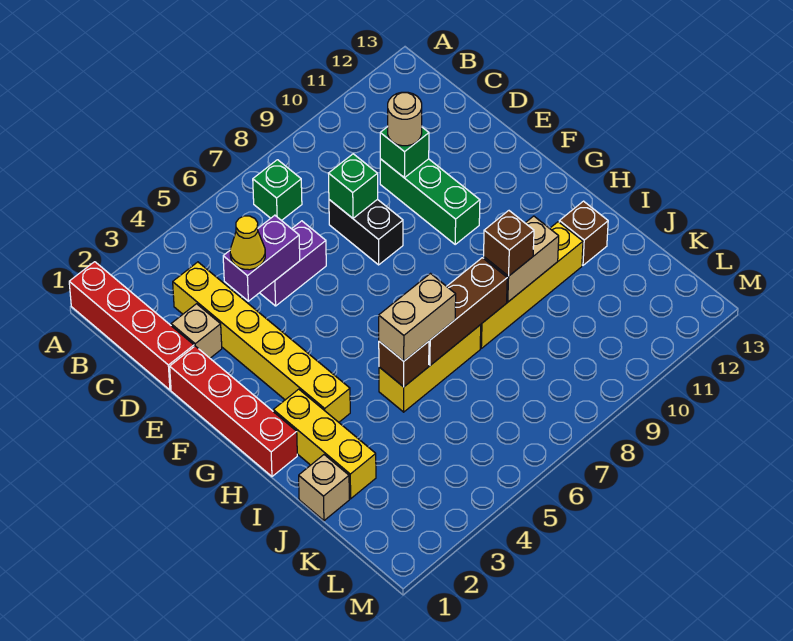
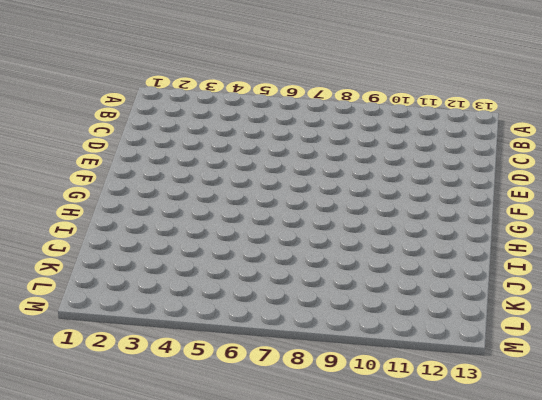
none -> red 1x4 brick [69,262,194,390]
none -> green 1x1 brick [253,160,302,221]
none -> yellow 1x6 brick [173,262,350,422]

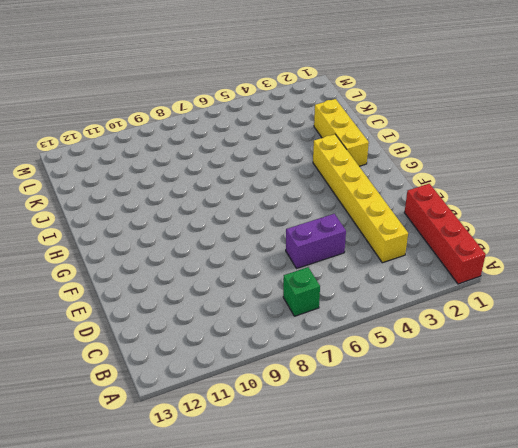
none -> tan 1x1 brick [171,304,222,358]
none -> black 1x2 brick [329,199,403,265]
none -> green 1x3 brick [380,159,480,244]

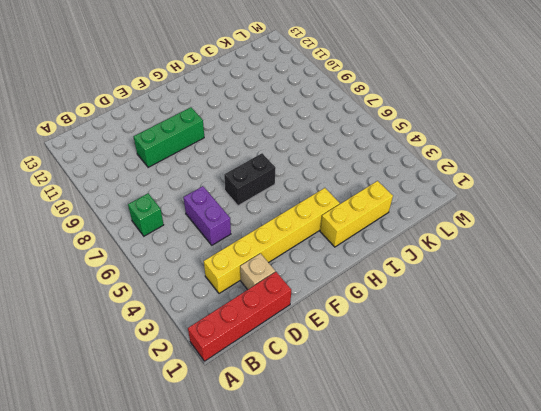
black 1x2 brick [224,153,276,206] -> black 1x2 brick moved to [329,199,403,265]
none -> red 1x4 brick [170,346,297,476]
none -> yellow 1x3 brick [379,325,481,412]
none -> yellow 1x4 brick [480,222,583,348]

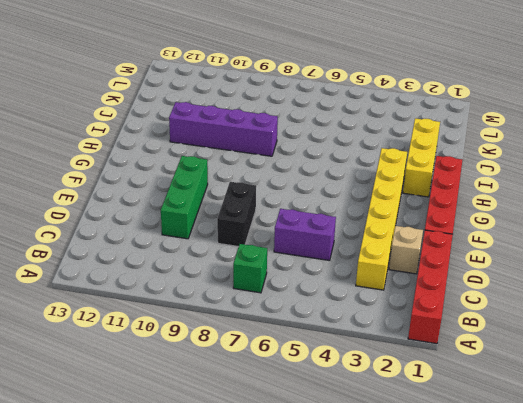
purple 1x4 brick [169,102,278,156] -> yellow 1x4 brick [480,222,583,348]
none -> yellow 1x3 brick [379,325,481,412]
none -> brown 1x1 brick [559,201,608,265]
none -> tan 1x1 brick [299,455,349,521]

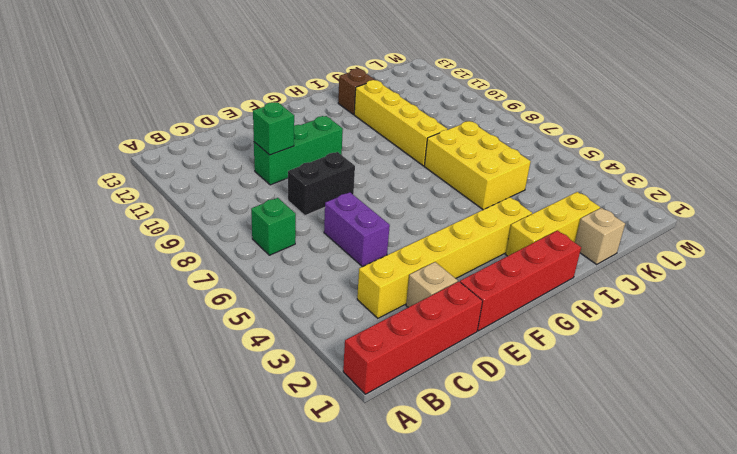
yellow 2x3 brick [424,121,531,210] -> yellow 1x3 brick [379,325,481,412]
none -> purple 1x2 brick [223,215,300,301]
none -> green 1x1 brick [328,154,378,218]
none -> brown 1x1 brick [379,341,429,387]

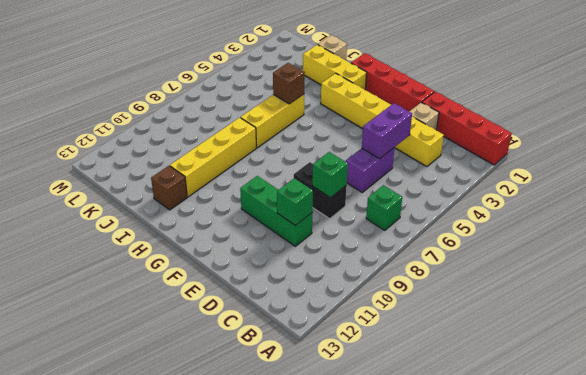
none -> brown 1x3 brick [429,258,507,365]
none -> tan 1x2 brick [484,216,559,302]
none -> yellow 1x1 cone [230,216,265,270]

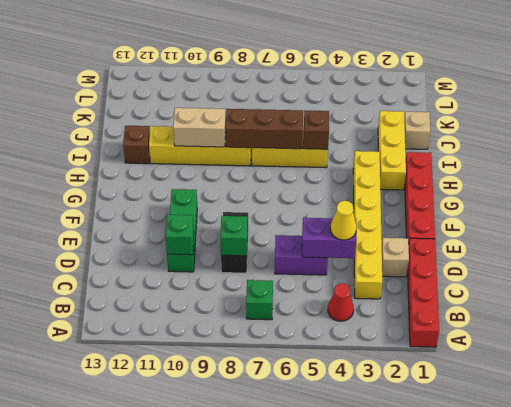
red 1x1 cone [328,283,354,321] -> none
none -> tan 1x1 round brick [388,92,422,146]
none -> tan 1x2 brick [379,274,456,361]
none -> brown 1x1 brick [484,211,534,276]

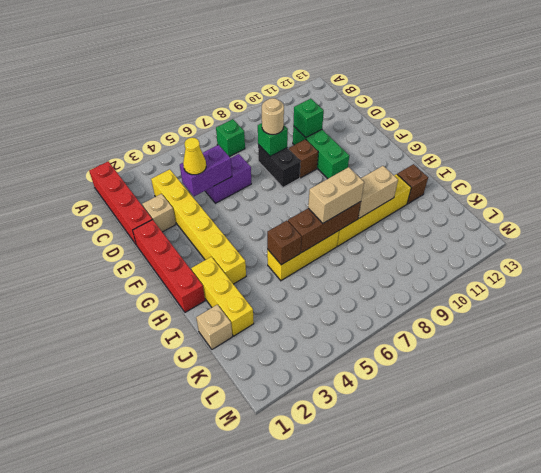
tan 1x1 round brick [262,98,284,135] -> tan 1x1 round brick moved to [388,92,422,146]
brown 1x1 brick [289,139,318,178] -> brown 1x1 brick moved to [484,211,534,276]
tan 1x2 brick [308,167,364,223] -> tan 1x2 brick moved to [379,274,456,361]

